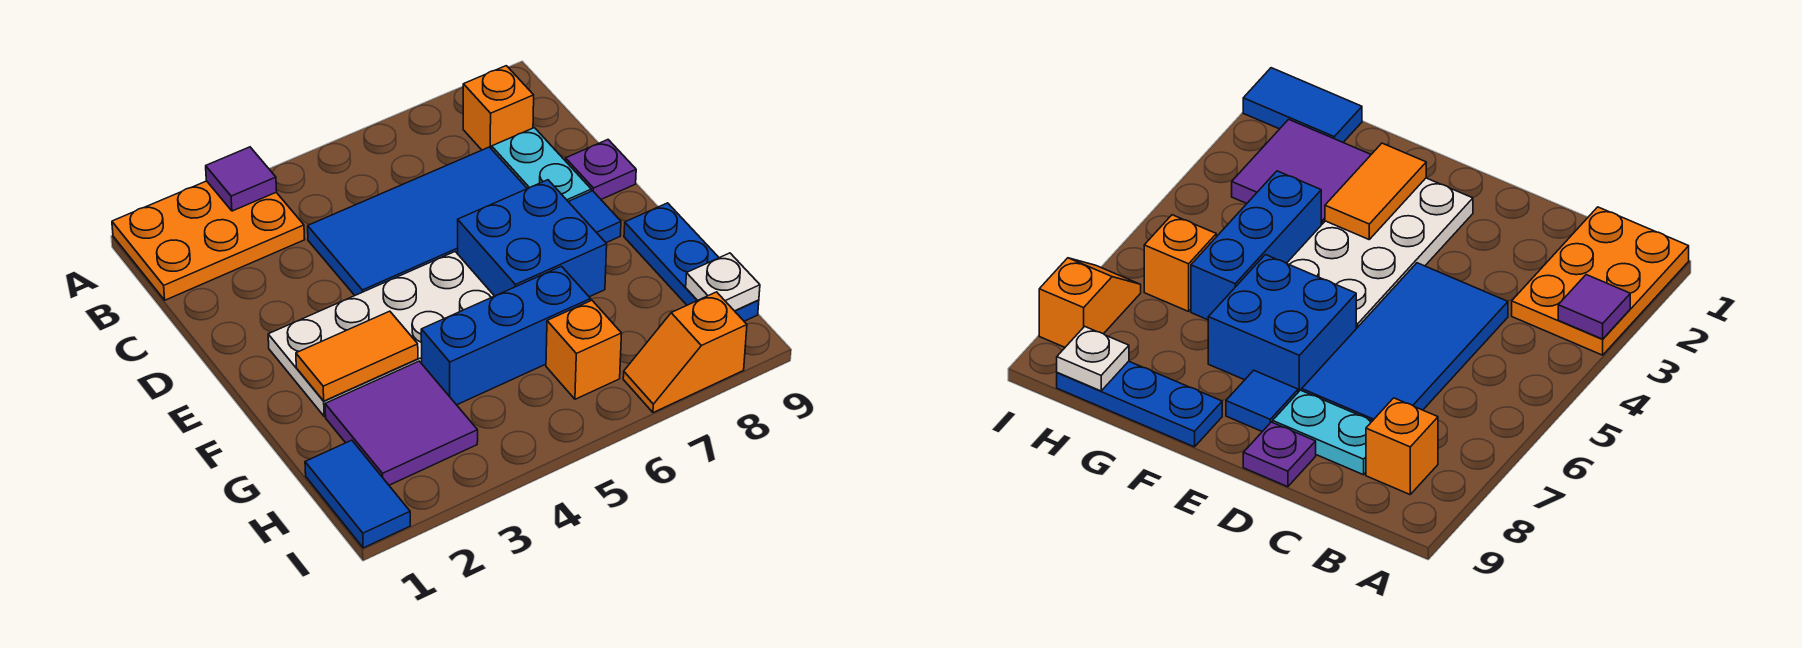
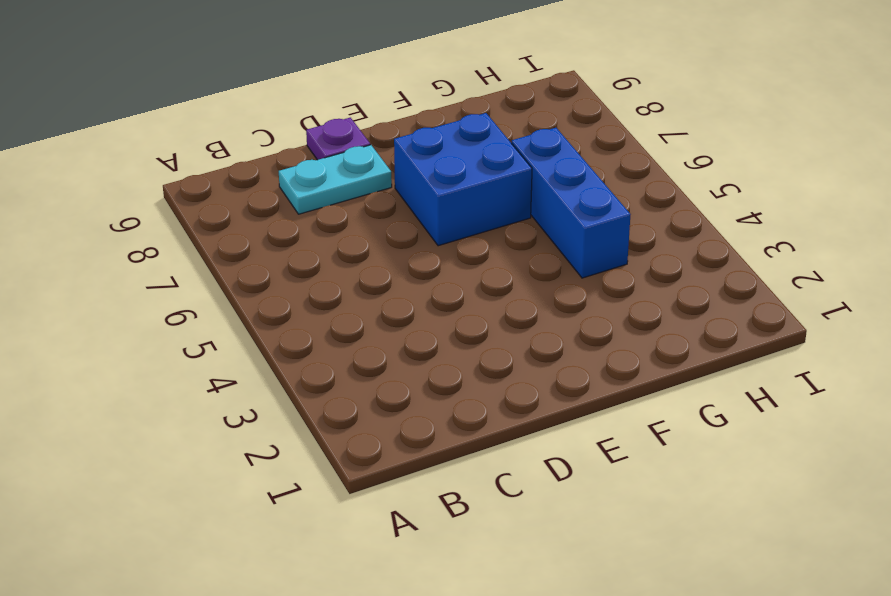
none -> orange 2x3 plate [112,181,305,300]
none -> orange 1x1 brick [463,66,534,150]
none -> blue 2x4 tile [308,147,527,295]

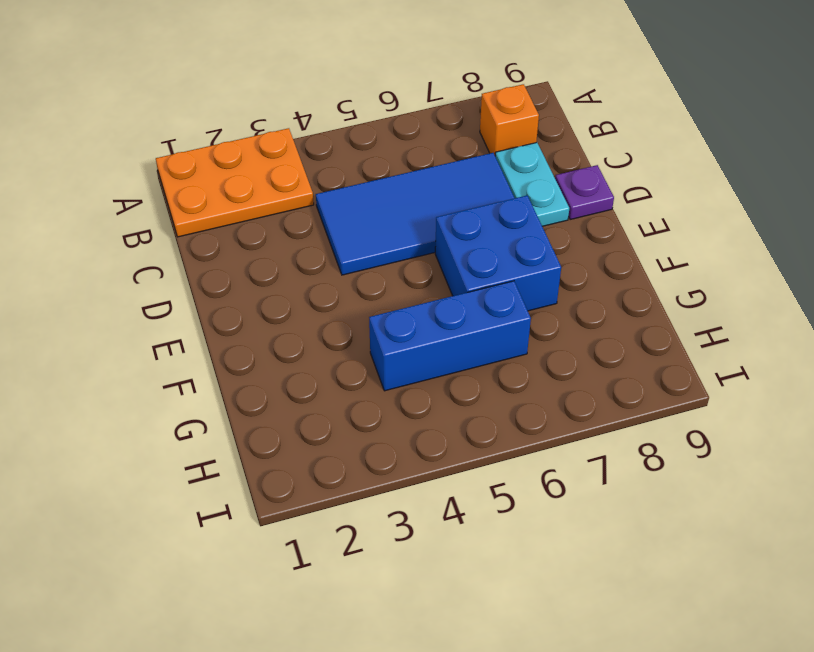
none -> white 2x4 plate [268,252,494,416]
none -> blue 1x1 tile [568,191,621,243]
none -> blue 1x3 plate [624,203,759,321]

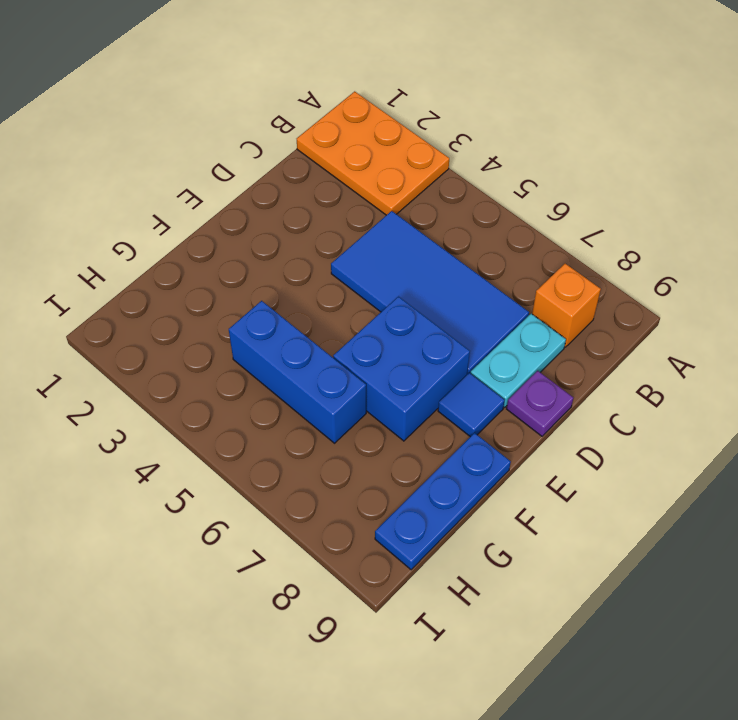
none -> white 2x4 plate [268,252,494,416]
none -> purple 2x2 tile [325,361,478,485]
none -> blue 1x2 tile [305,440,410,548]

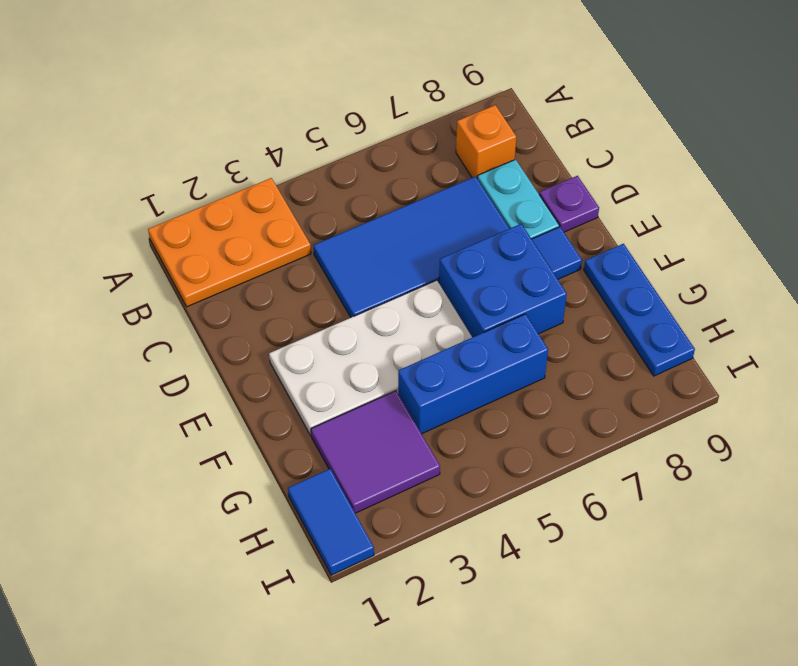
none -> orange 1x1 brick [546,300,622,399]
none -> orange 1x2 slope [623,292,747,413]
none -> purple 1x1 tile [206,147,277,211]

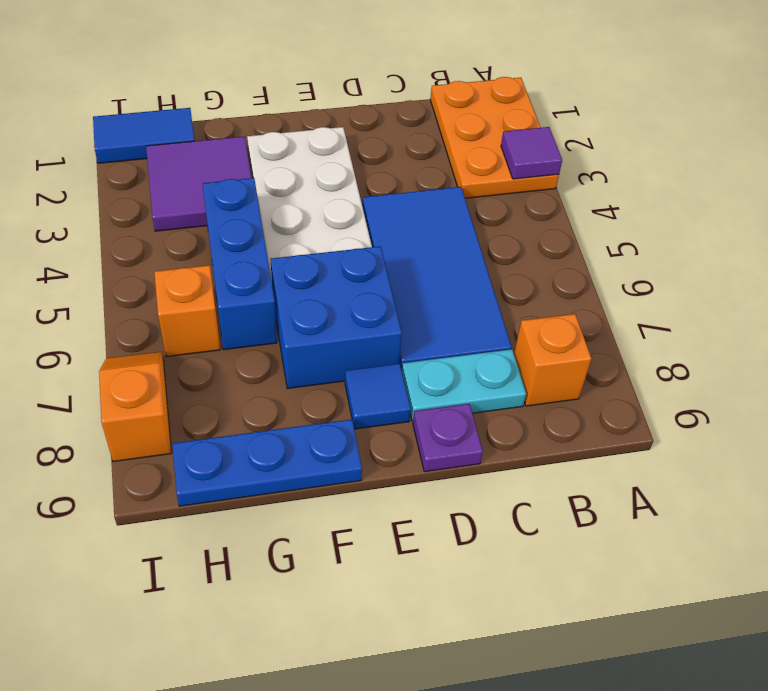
none -> orange 1x2 tile [296,311,418,401]
none -> white 1x1 plate [686,253,760,311]

